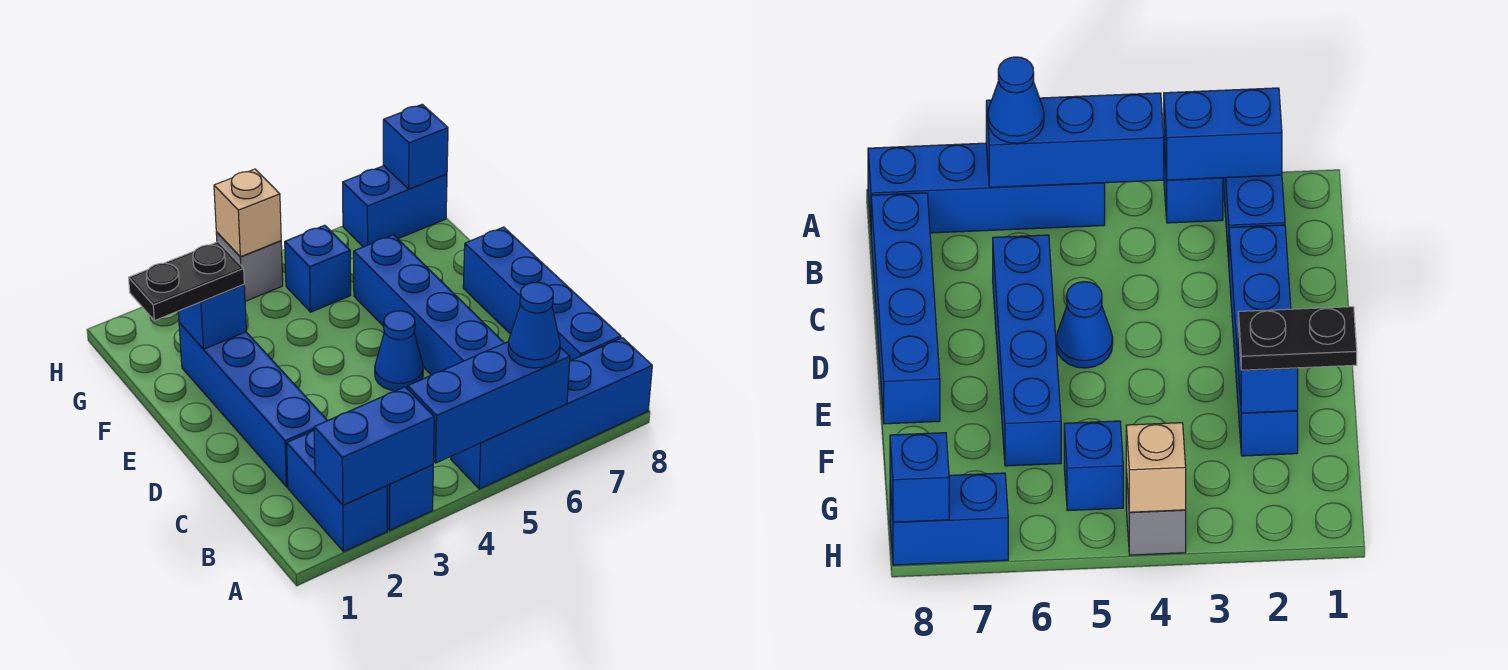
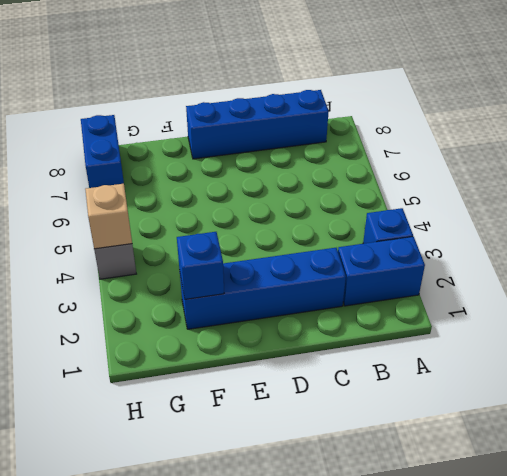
none -> blue 1x4 brick [451,338,652,489]
none -> blue 1x4 brick [354,235,504,375]
none -> blue 1x1 cone [375,311,423,391]

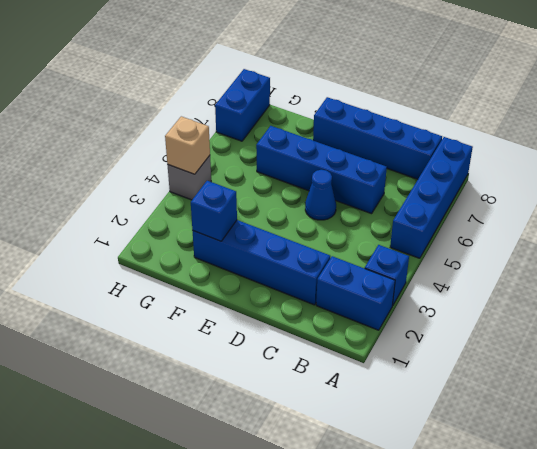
none -> blue 1x1 brick [285,225,351,312]
none -> blue 1x2 brick [314,387,434,505]
none -> blue 1x3 brick [408,342,570,463]

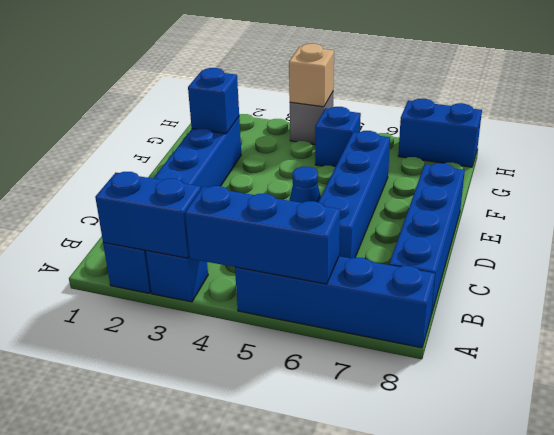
none -> blue 1x1 brick [383,104,448,189]
none -> blue 1x1 cone [508,282,560,368]
none -> black 1x2 plate [129,242,244,321]

